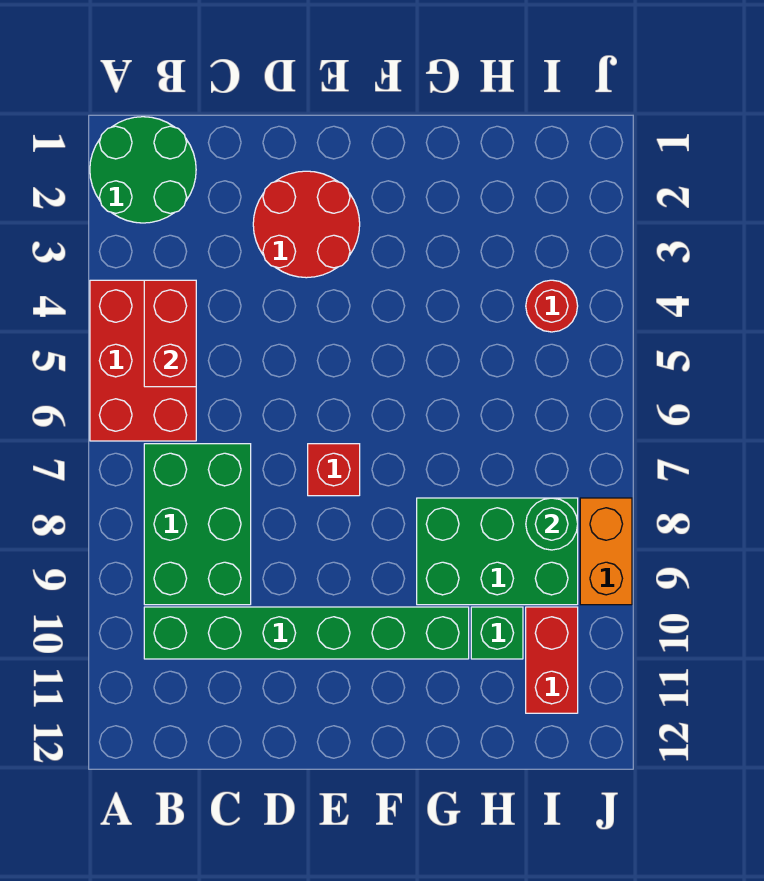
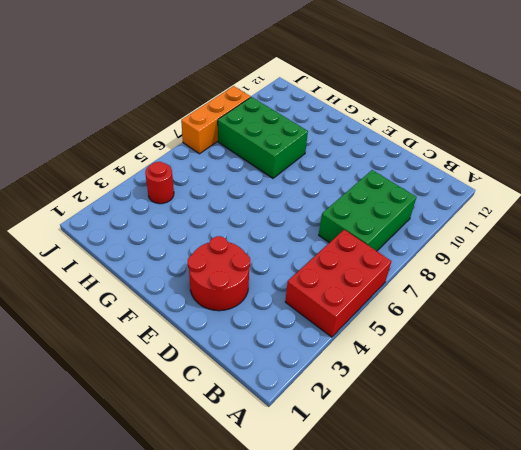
orange 1x3 brick [181,86,251,154] -> orange 1x2 brick [580,498,632,605]
none -> green 2x2 round brick [90,117,196,223]
none -> green 1x6 brick [144,607,469,659]
none -> red 1x1 brick [308,444,360,496]

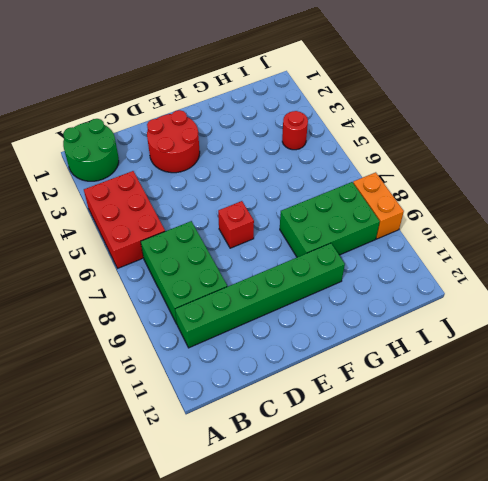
none -> green 1x1 brick [471,607,523,659]
none -> red 1x2 brick [526,607,578,713]
none -> red 1x2 brick [144,280,196,387]

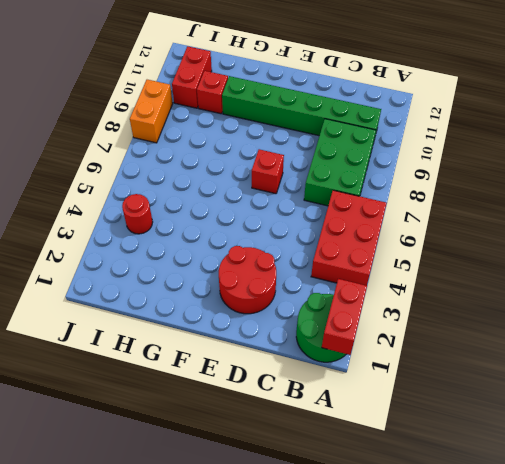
red 1x2 brick [322,279,367,355] -> red 1x2 brick moved to [144,280,196,387]
red 1x1 brick [197,71,228,114] -> green 1x1 brick [471,607,523,659]
none -> green 2x3 brick [417,498,578,605]
none -> green 1x1 round brick [526,498,578,550]

